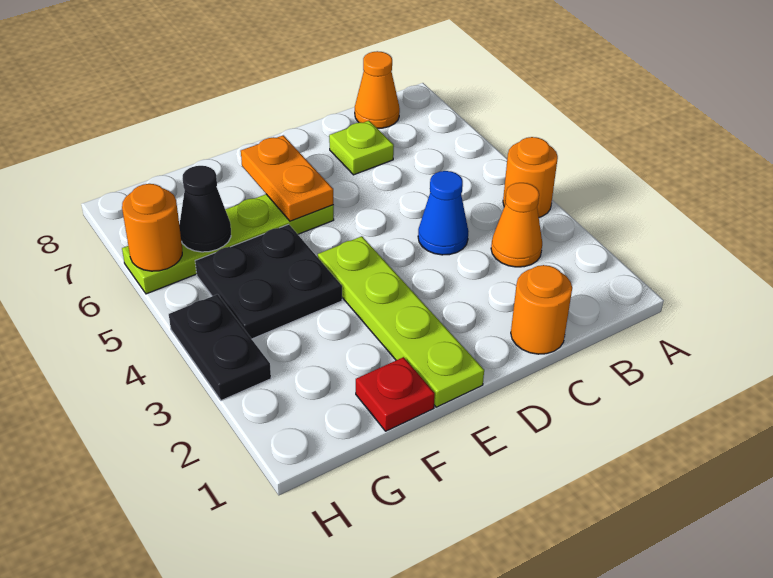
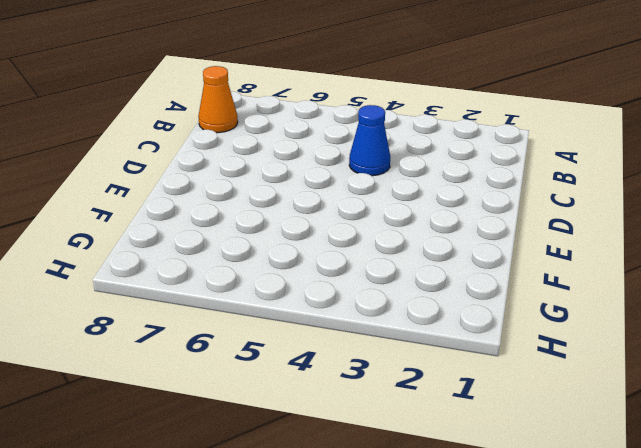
none -> orange 1x1 round brick [503,137,558,217]
none -> orange 1x1 cone [491,183,542,267]
none -> orange 1x1 round brick [511,265,572,354]

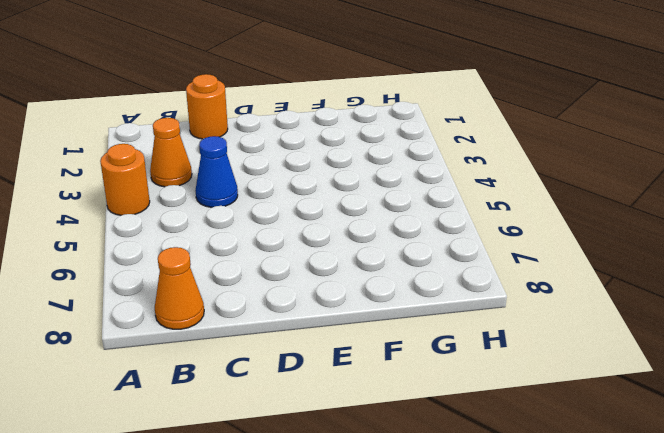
none -> lime 1x1 plate [329,121,394,175]
none -> lime 1x4 plate [318,236,484,407]
none -> lime 1x4 plate [122,194,334,294]

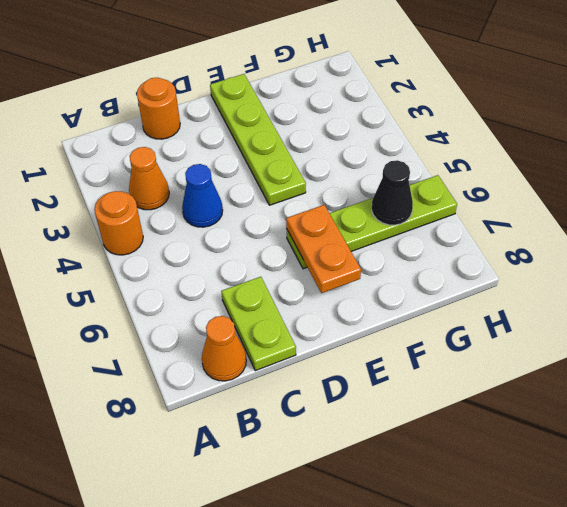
lime 1x2 plate [221,277,296,371] -> lime 1x1 plate [329,121,394,175]
none -> red 1x1 plate [356,357,435,431]
none -> black 2x2 plate [195,224,342,339]
none -> black 1x2 plate [169,294,271,401]

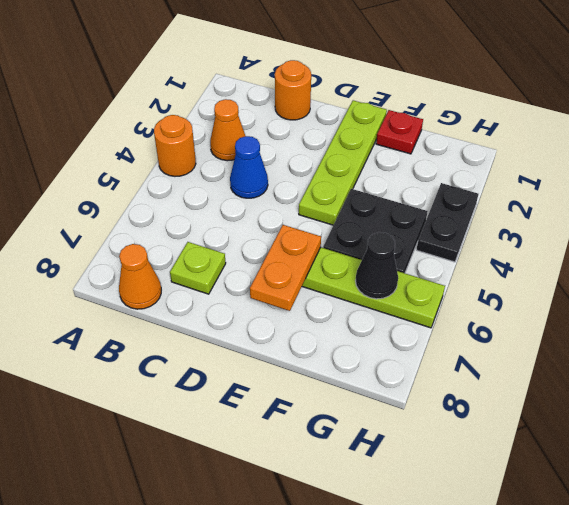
none -> orange 1x1 round brick [122,184,182,271]

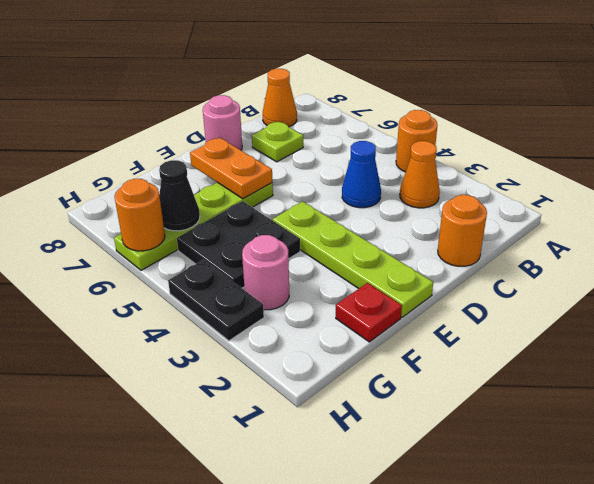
pink 1x1 round brick [203,95,242,150] -> none
pink 1x1 round brick [242,235,289,310] -> none

